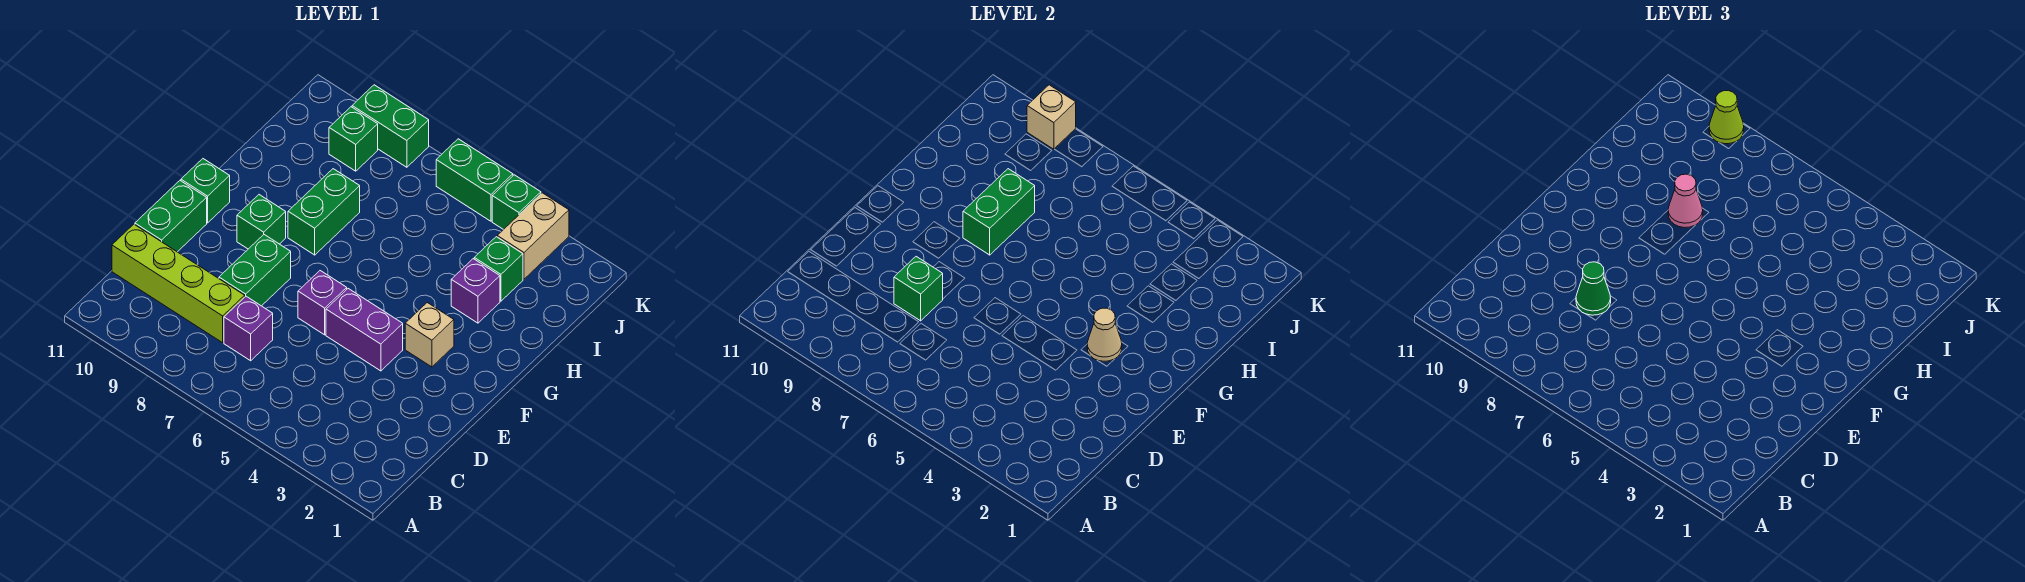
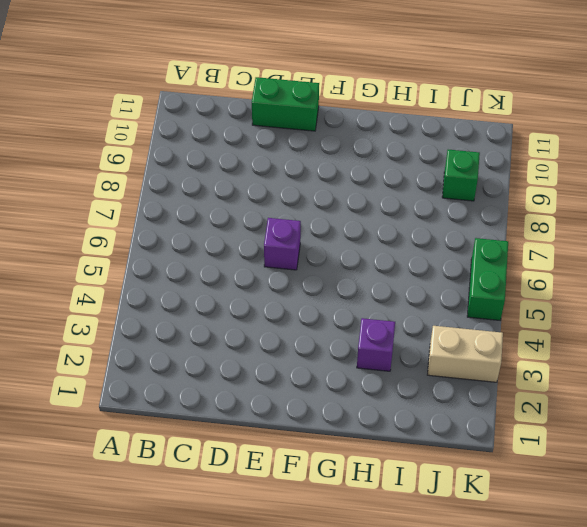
none -> purple 1x1 brick [224,296,273,361]
none -> lime 1x4 brick [112,224,245,343]
none -> green 1x2 brick [219,235,291,306]

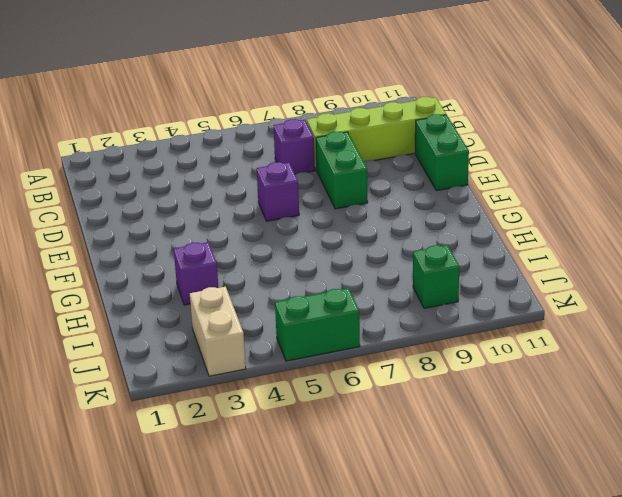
none -> purple 1x2 brick [326,289,403,371]
none -> tan 1x1 brick [405,303,454,367]
none -> green 1x1 brick [237,195,286,249]

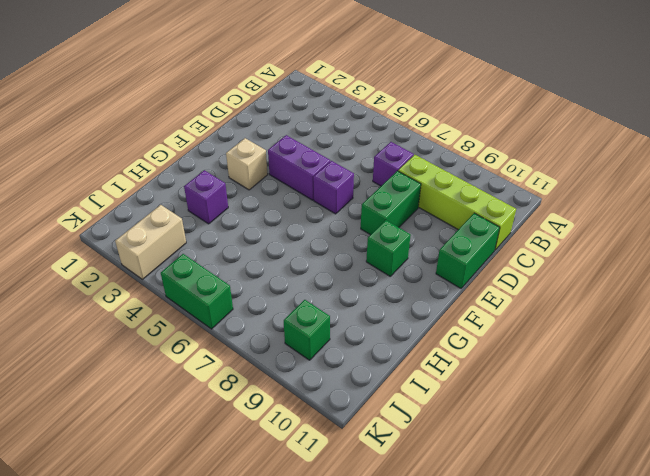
none -> green 1x1 brick [181,159,230,223]
none -> green 1x2 brick [288,169,360,255]
none -> green 1x1 brick [474,237,523,301]

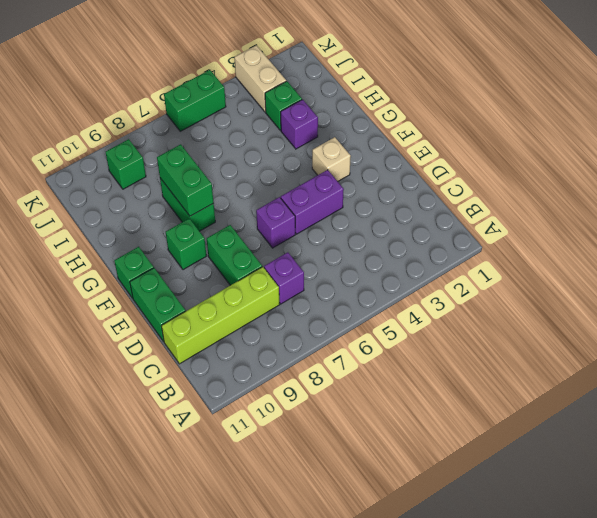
none -> green 1x1 brick [492,175,541,230]
none -> green 1x2 brick [352,85,429,167]
none -> green 1x1 brick [894,257,943,321]

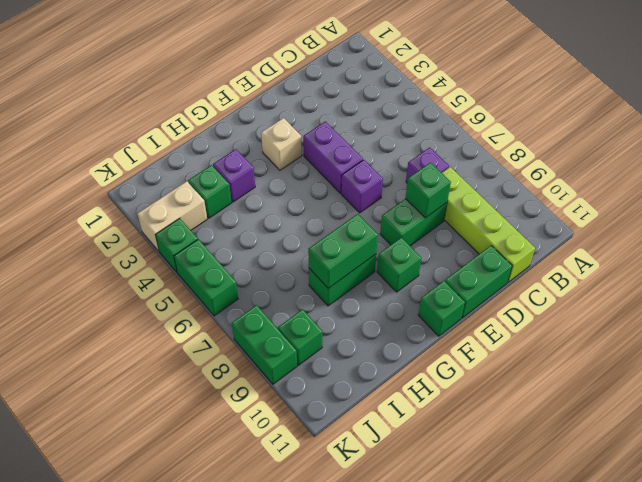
none -> tan 1x1 cone [1087,308,1122,361]
none -> tan 1x1 brick [1027,85,1076,149]
none -> green 1x1 cone [1576,262,1611,315]

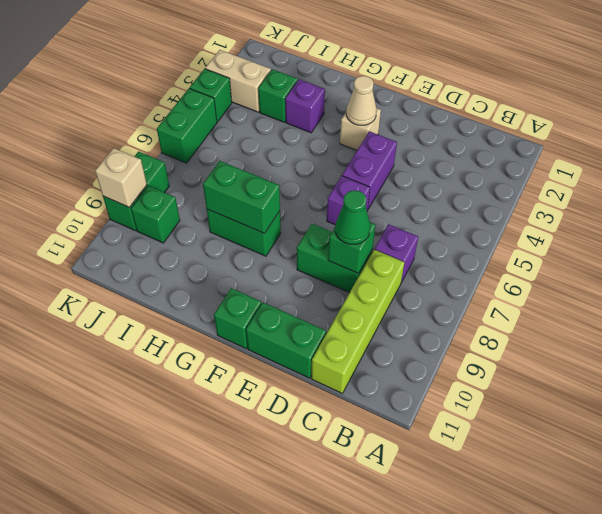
none -> green 1x1 brick [237,195,286,249]
none -> pink 1x1 cone [1668,174,1703,228]
none -> lime 1x1 cone [1709,91,1744,144]

